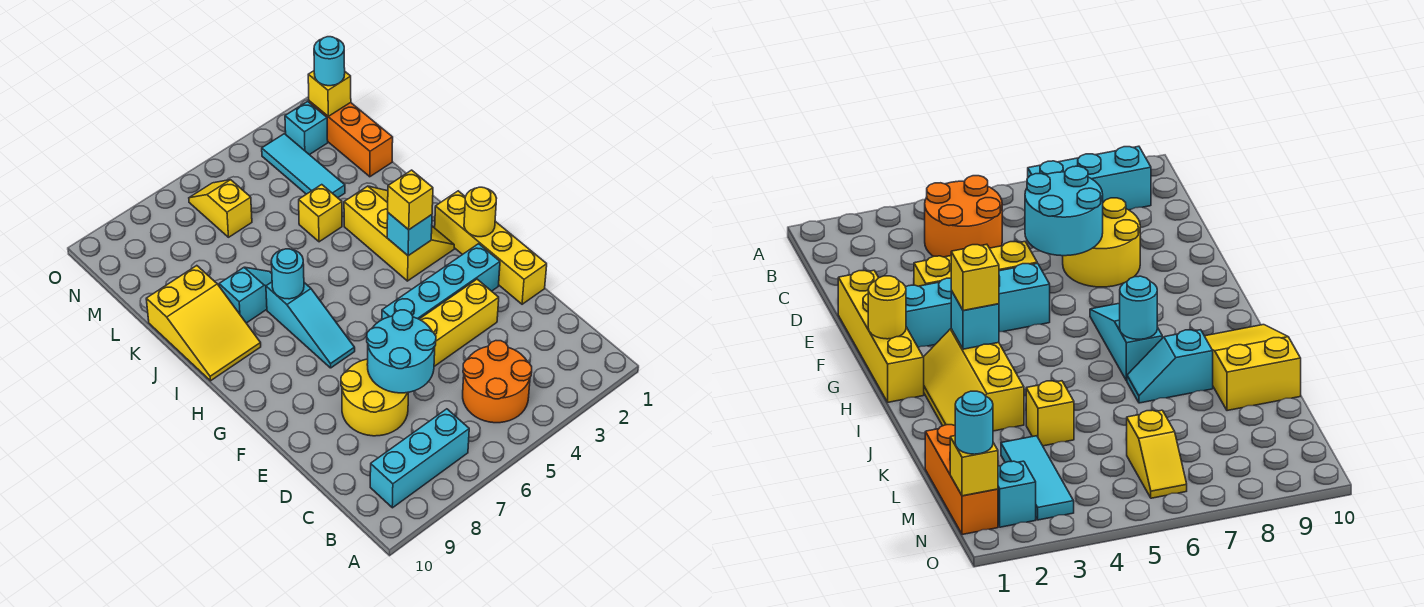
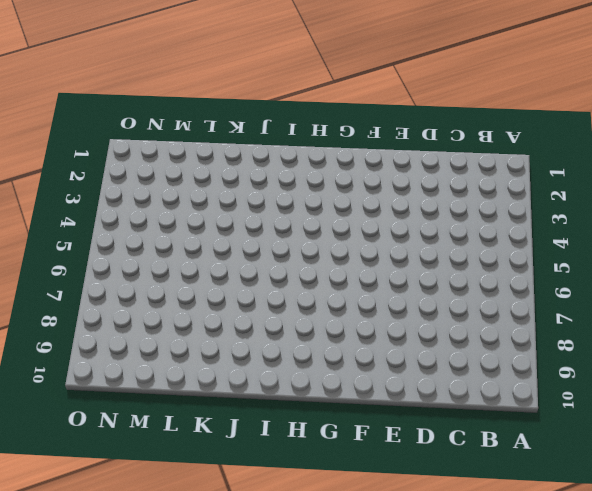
none -> orange 2x2 round brick [463,341,532,423]
none -> cyan 1x3 brick [370,409,469,508]
none -> yellow 2x2 round brick [341,359,409,436]

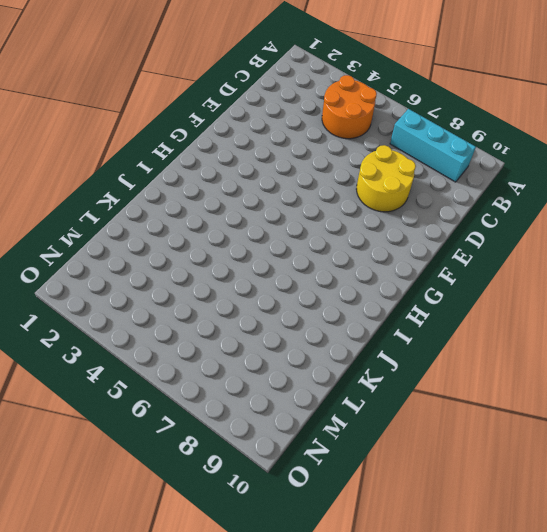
none -> yellow 1x4 brick [435,191,547,304]
none -> yellow 1x3 brick [419,279,499,366]
none -> cyan 1x4 brick [382,244,500,320]

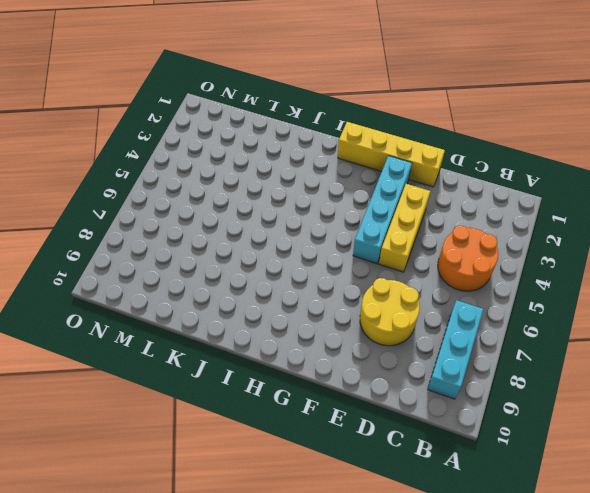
none -> cyan 1x3 slope [266,282,355,368]
none -> yellow 2x3 slope [344,186,454,281]
none -> yellow 2x3 slope [146,266,261,381]

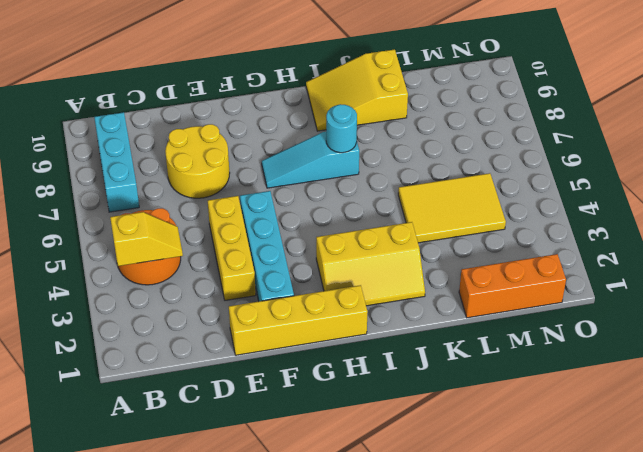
yellow 1x2 slope [110,212,183,266] -> yellow 1x2 slope moved to [189,180,252,237]
yellow 2x3 tile [398,173,506,243] -> yellow 1x1 brick [299,185,342,242]
none -> cyan 1x2 slope [219,267,272,323]
none -> cyan 1x3 tile [262,134,345,198]
none -> cyan 1x1 brick [285,101,328,155]

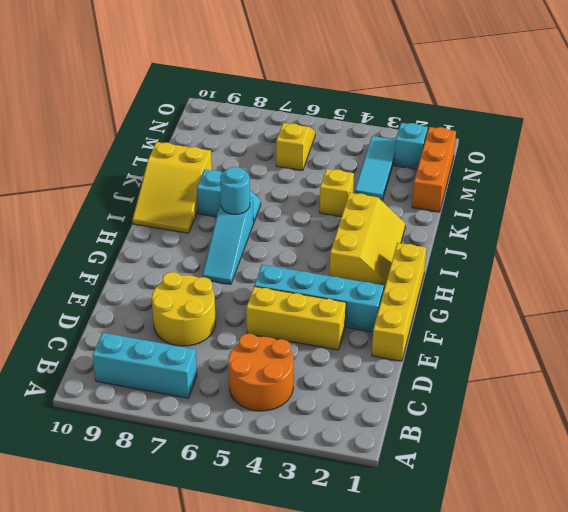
none -> cyan 2x2 round brick [367,310,436,393]
none -> yellow 1x1 round brick [464,187,497,237]
none -> cyan 1x1 brick [387,213,432,256]

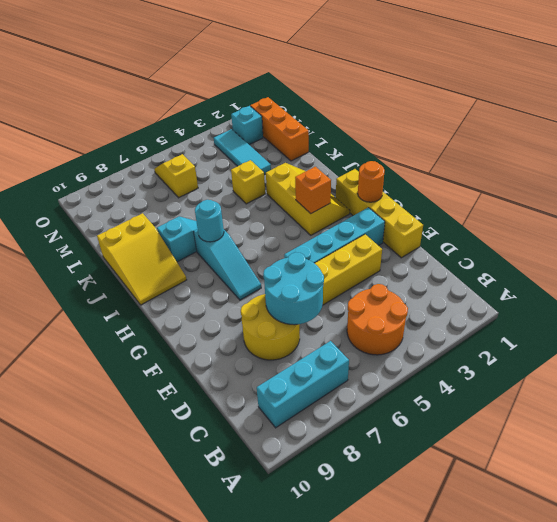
orange 1x1 round brick [358,161,385,202] -> yellow 1x1 round brick [464,187,497,237]
orange 1x1 brick [295,167,331,214] -> cyan 1x1 brick [387,213,432,256]
none -> yellow 1x1 brick [308,71,351,116]
none -> yellow 1x1 brick [388,170,433,230]
none -> cyan 1x1 round brick [314,37,345,86]

